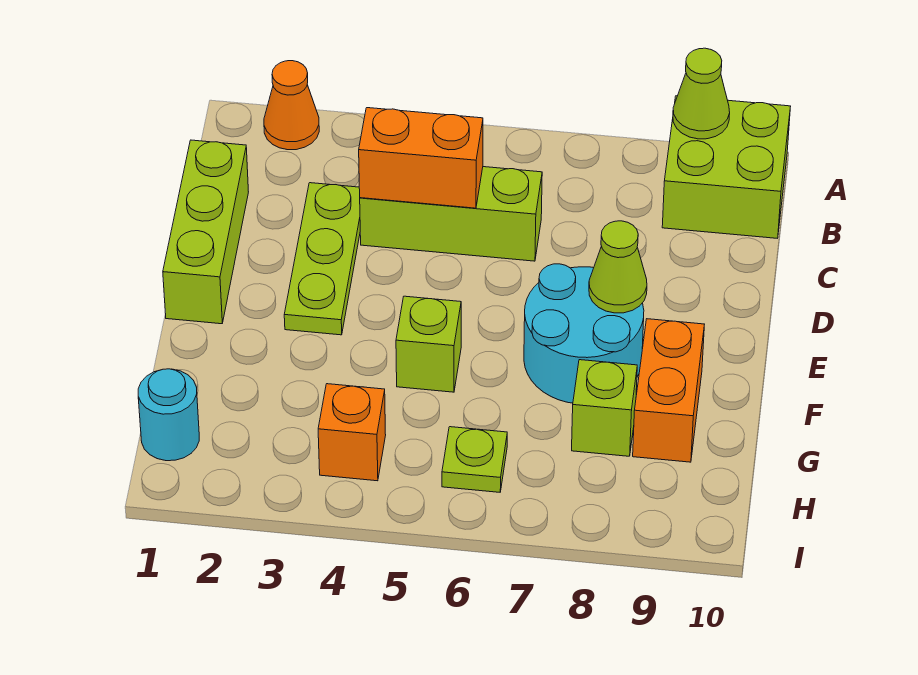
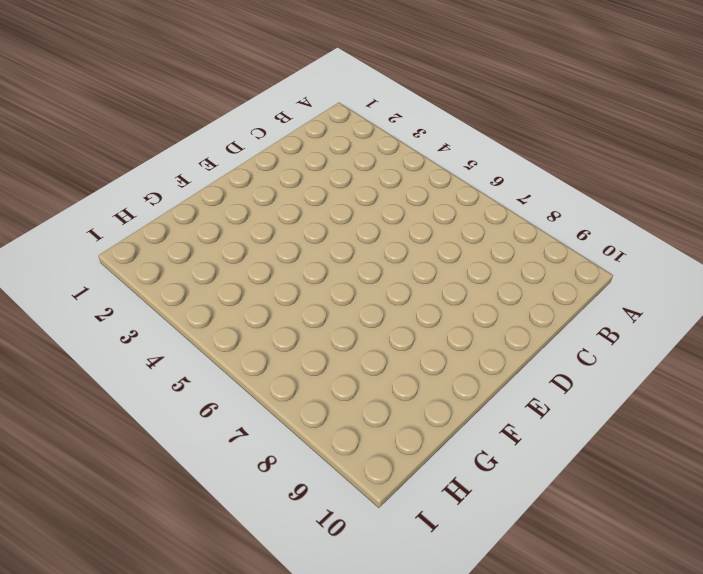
none -> orange 1x1 cone [264,61,319,150]
none -> lime 2x2 brick [662,96,791,238]
none -> lime 1x3 brick [163,140,248,324]

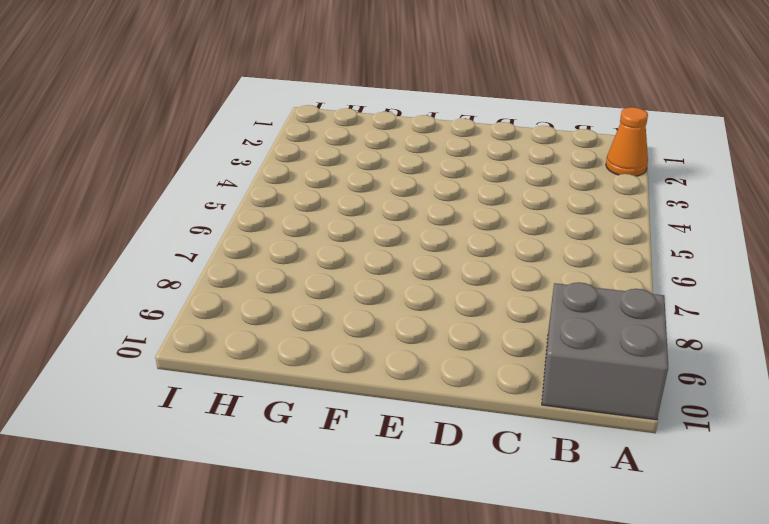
grey 2x2 brick [542,282,668,420] -> lime 2x2 brick [662,96,791,238]
none -> lime 1x3 brick [163,140,248,324]
none -> lime 1x3 plate [284,183,360,335]
none -> lime 1x3 brick [360,167,542,261]

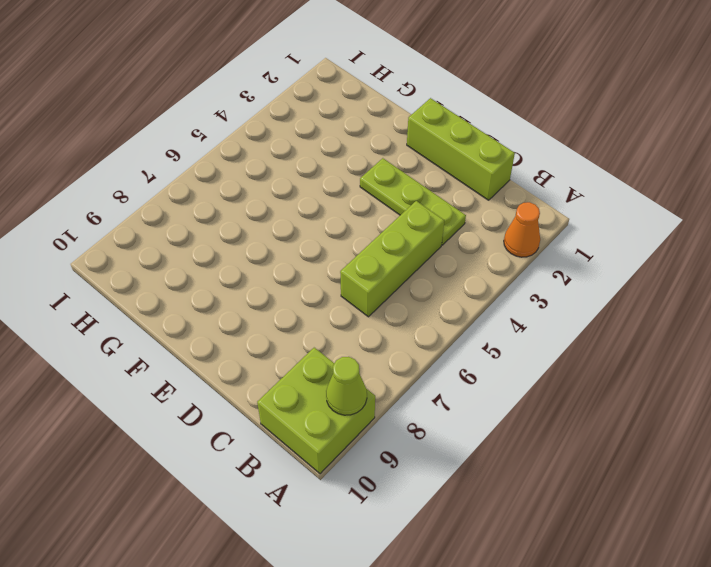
none -> cyan 2x2 round brick [524,264,644,403]
none -> lime 1x1 brick [396,296,461,392]
none -> orange 1x2 brick [633,319,704,462]

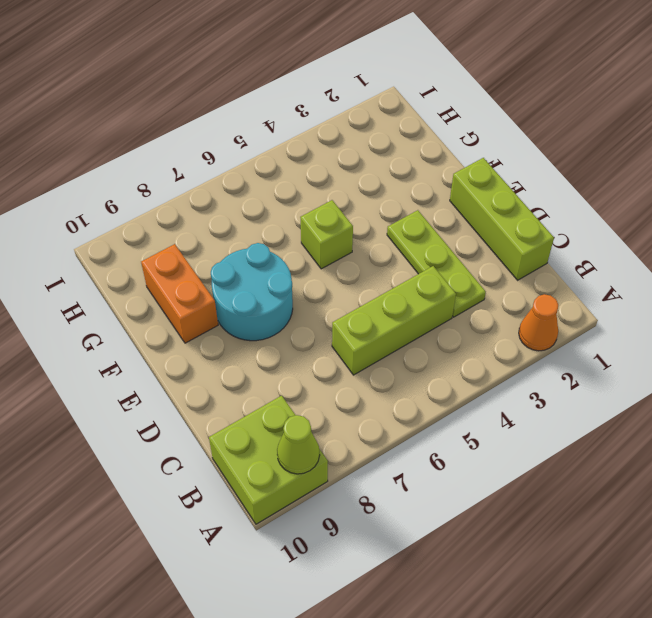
none -> lime 1x1 brick [572,360,637,456]
none -> cyan 1x1 round brick [138,369,199,461]
none -> orange 1x1 brick [318,384,386,481]

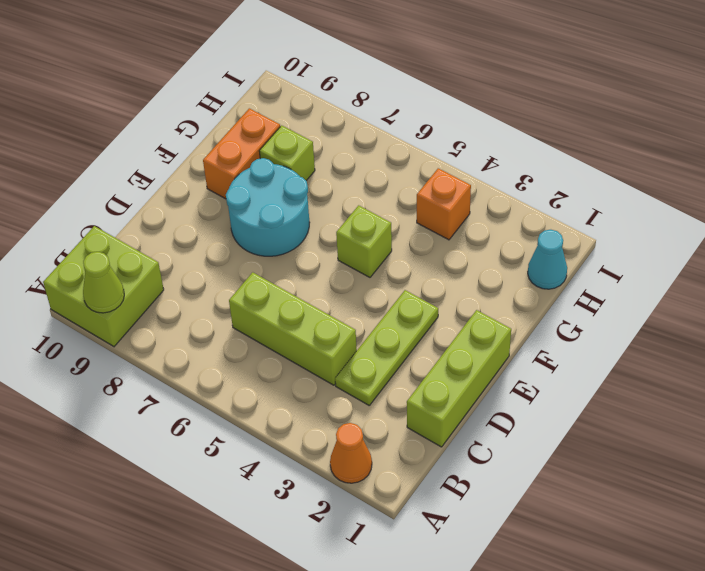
cyan 1x1 cone [528,230,567,289] -> cyan 1x1 round brick [138,369,199,461]
none -> lime 1x1 plate [442,427,507,492]
none -> orange 1x2 brick [359,108,483,208]
none -> lime 1x1 cone [589,221,647,313]

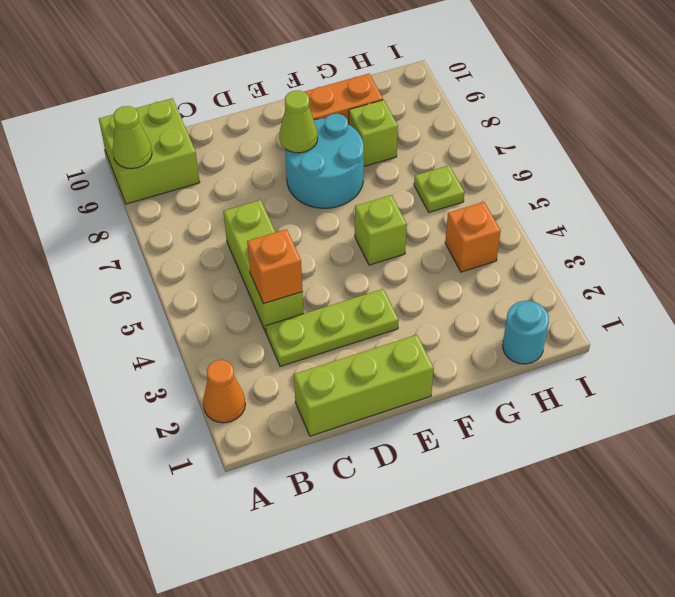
orange 1x1 brick [247,229,303,304] -> orange 1x2 brick [359,108,483,208]

